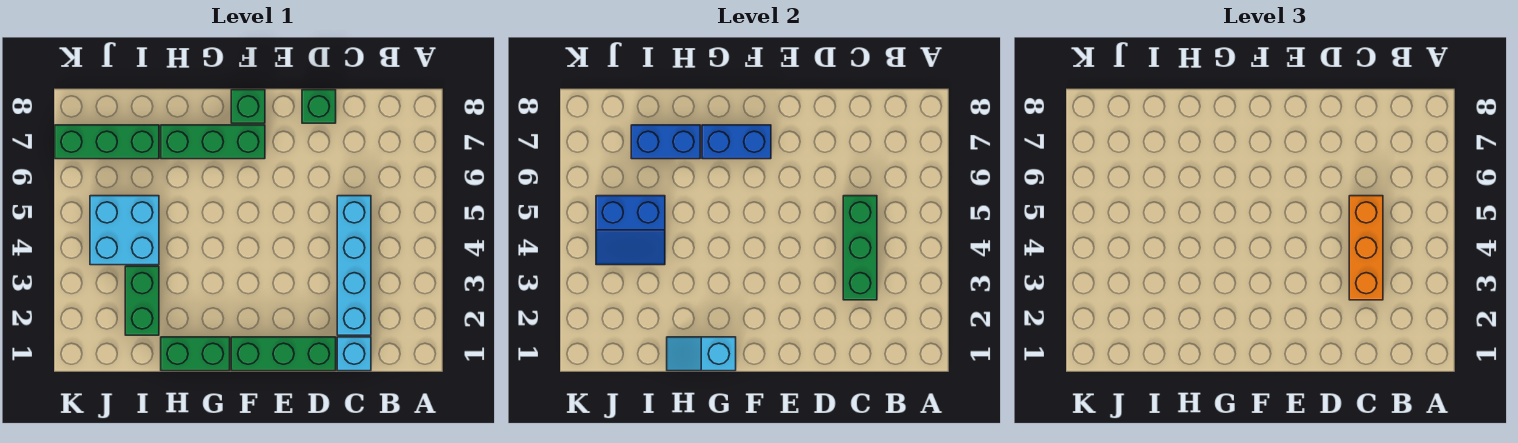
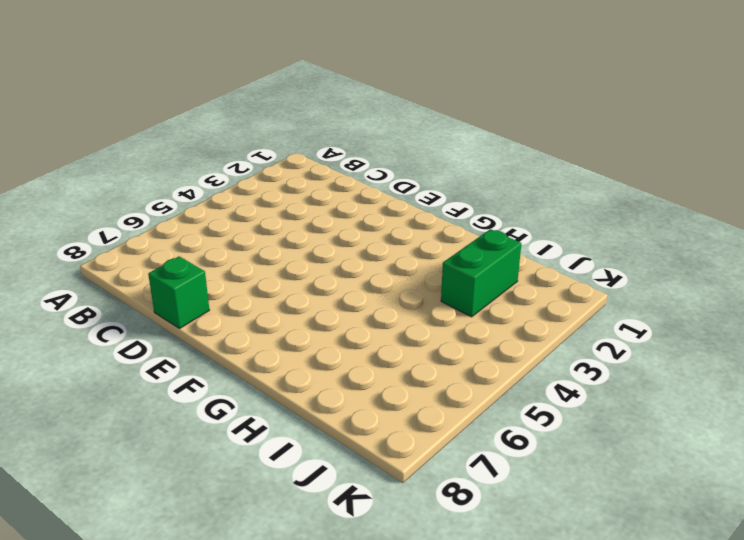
none -> cyan 1x1 brick [337,337,371,371]
none -> cyan 1x4 brick [337,196,371,335]
none -> green 1x3 brick [231,337,336,371]

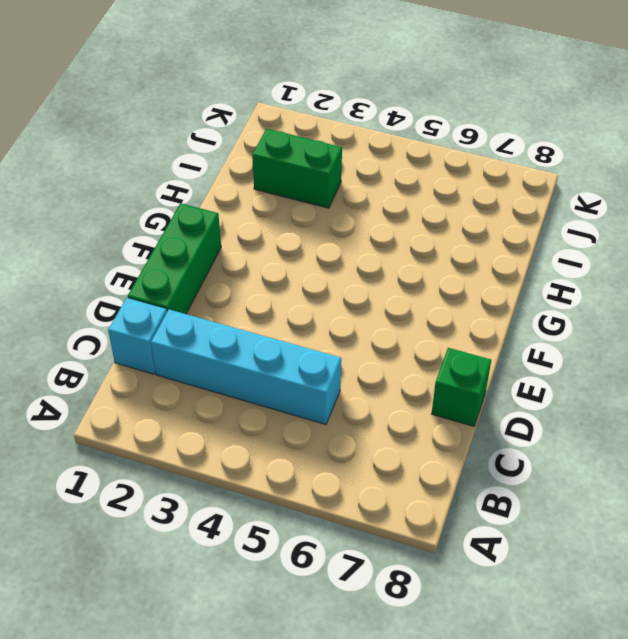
none -> green 1x3 brick [161,125,265,159]
none -> green 1x1 brick [231,90,265,123]
none -> green 1x2 brick [161,337,230,371]

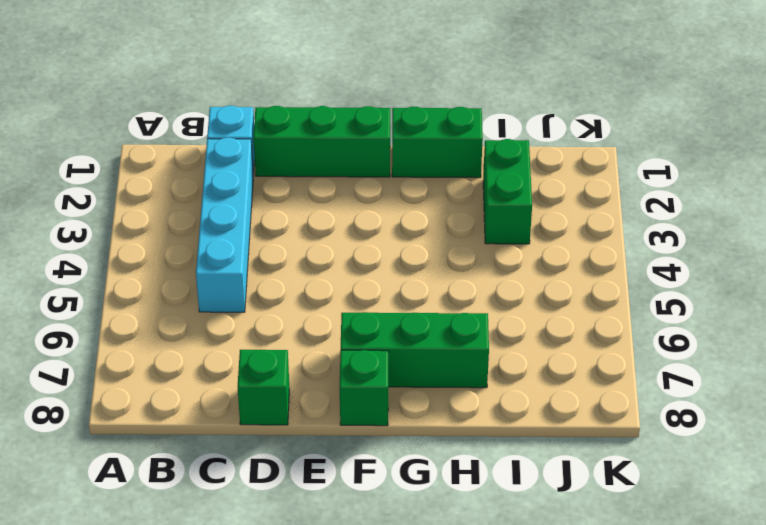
none -> cyan 2x2 brick [90,196,159,265]
none -> green 1x3 brick [55,125,159,159]
none -> green 1x3 brick [843,196,877,300]

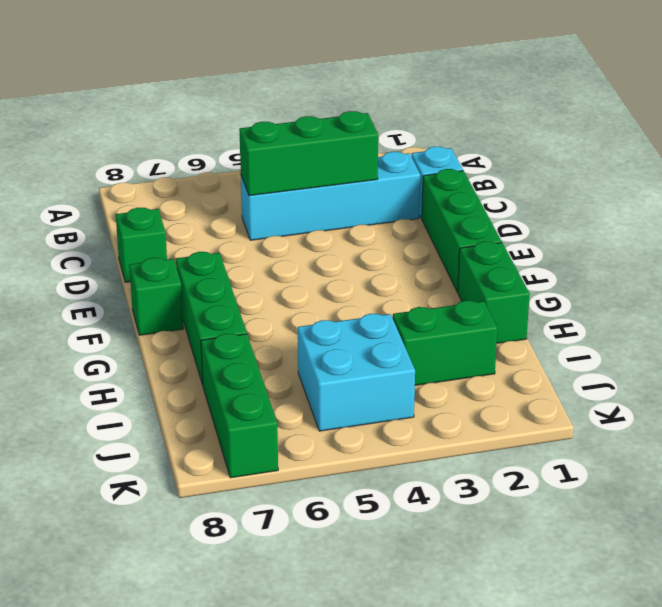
none -> blue 1x2 brick [702,125,771,159]
none -> cyan 1x2 slope [667,337,736,371]
none -> blue 1x2 brick [631,125,700,159]

